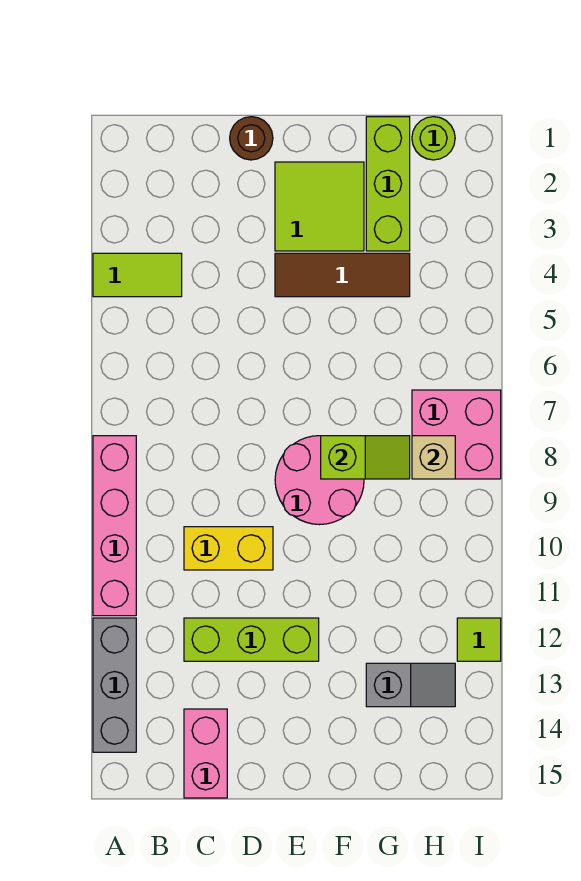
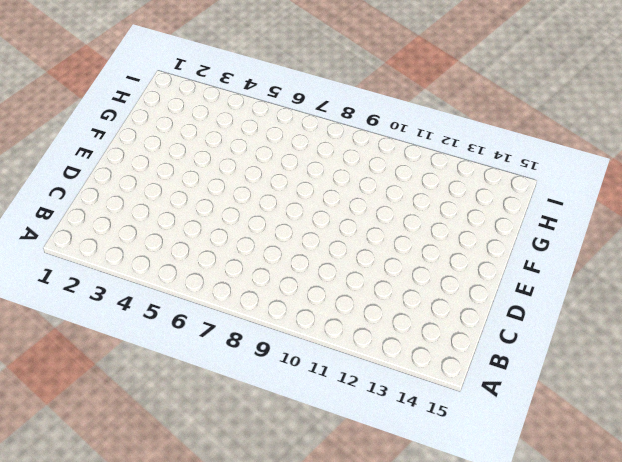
none -> lime 1x2 tile [93,253,182,297]
none -> pink 1x4 brick [93,436,136,616]
none -> grey 1x3 brick [93,618,136,752]

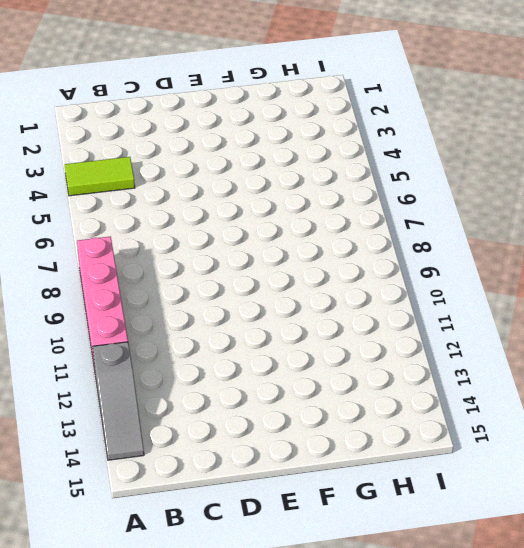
grey 1x3 slope [93,342,144,460] -> grey 1x3 brick [93,618,136,752]
none -> yellow 1x2 brick [184,527,273,570]
none -> lime 1x3 brick [184,618,319,661]
none -> pink 1x2 brick [184,709,227,798]

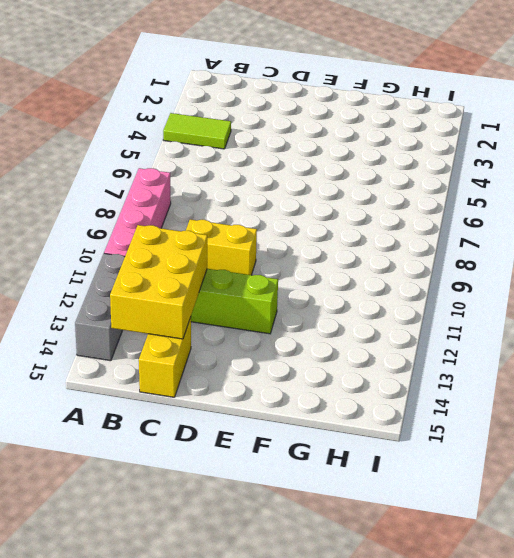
yellow 2x3 brick [110,225,207,339] -> none
yellow 1x2 brick [139,317,191,397] -> pink 1x2 brick [184,709,227,798]
none -> brown 1x1 round brick [230,117,273,160]
none -> lime 2x2 tile [275,162,364,251]
none -> brown 1x3 tile [275,253,410,297]

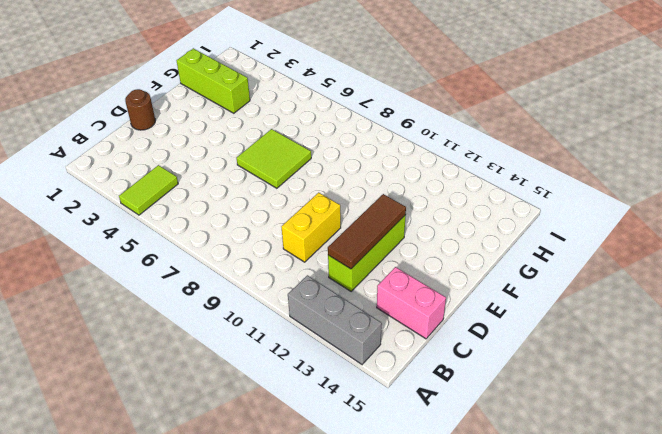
brown 1x3 tile [328,194,406,269] -> brown 1x3 tile moved to [275,253,410,297]
lime 2x2 tile [237,129,311,188] -> lime 2x2 tile moved to [275,162,364,251]
none -> pink 1x4 brick [93,436,136,616]
none -> pink 2x2 round brick [275,436,364,525]
none -> grey 1x2 slope [366,663,455,707]

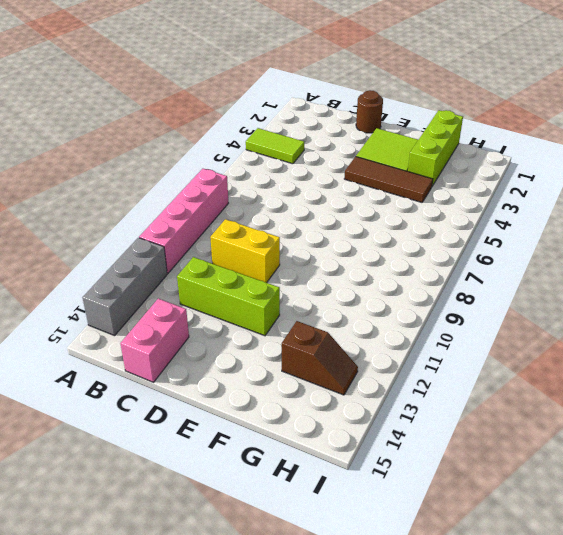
brown 1x2 slope [282,321,358,395] -> grey 1x2 slope [366,663,455,707]
none -> pink 2x2 round brick [275,436,364,525]
none -> lime 1x1 round brick [412,117,455,160]
none -> pink 2x2 brick [412,390,501,479]

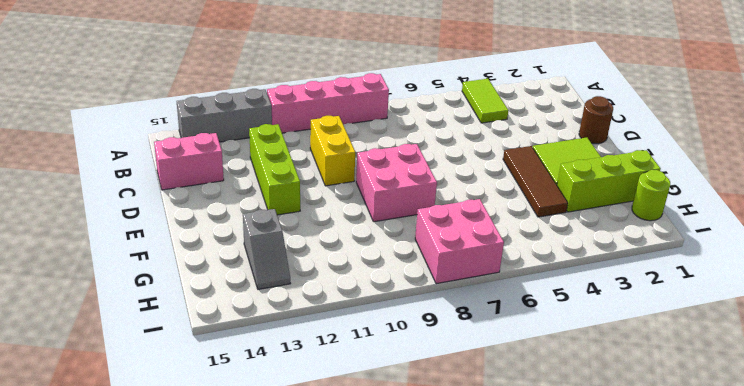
pink 2x2 brick [356,144,437,222] -> pink 2x2 round brick [275,436,364,525]
none -> lime 1x1 tile [457,618,501,661]
none -> lime 1x2 slope [321,436,410,479]
none -> tan 1x1 brick [412,436,455,479]

